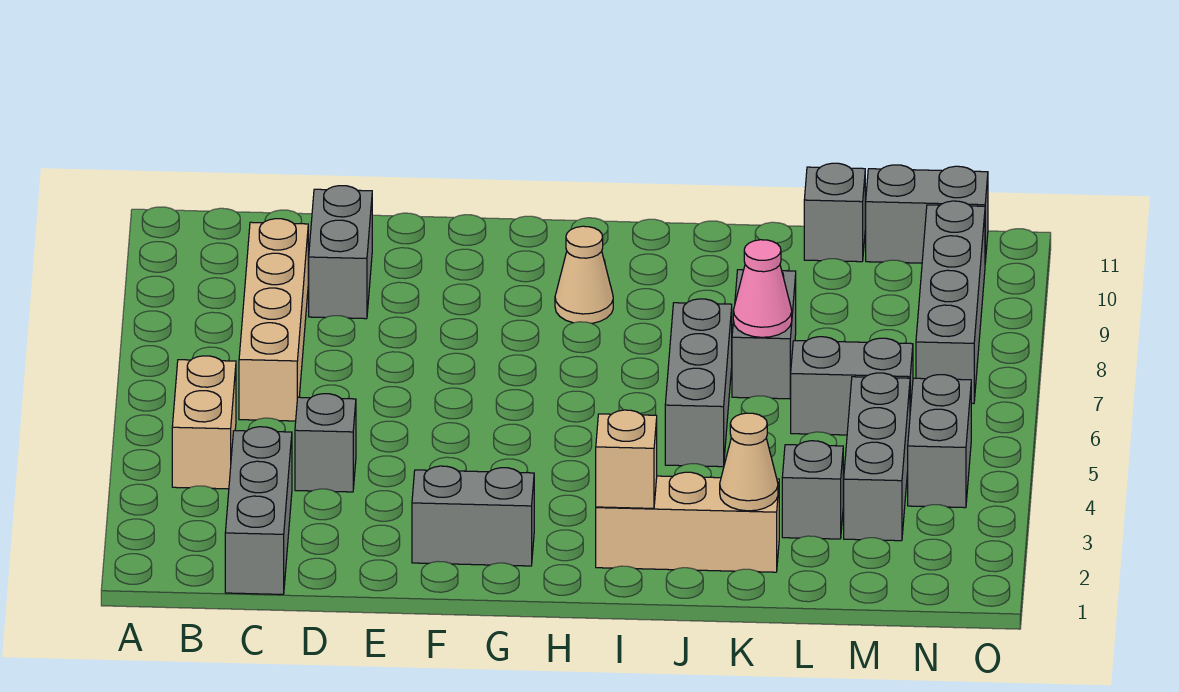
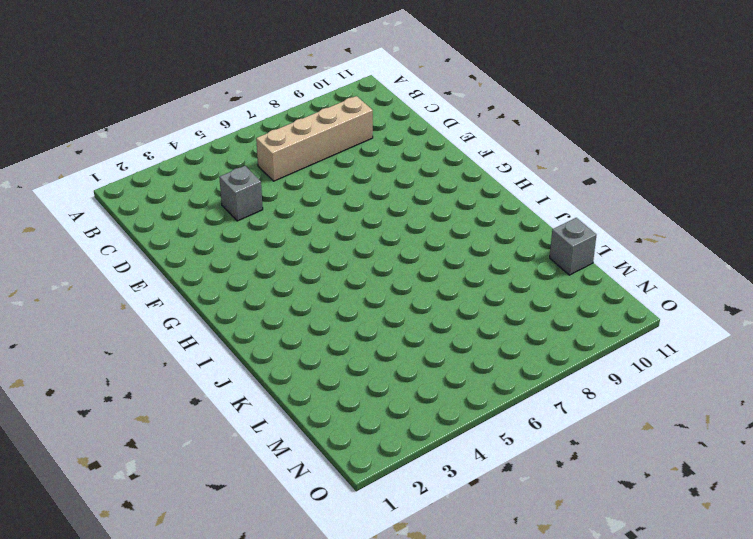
none -> tan 1x2 brick [172,356,236,489]
none -> grey 1x3 brick [225,427,292,594]
none -> grey 1x2 brick [309,186,372,319]

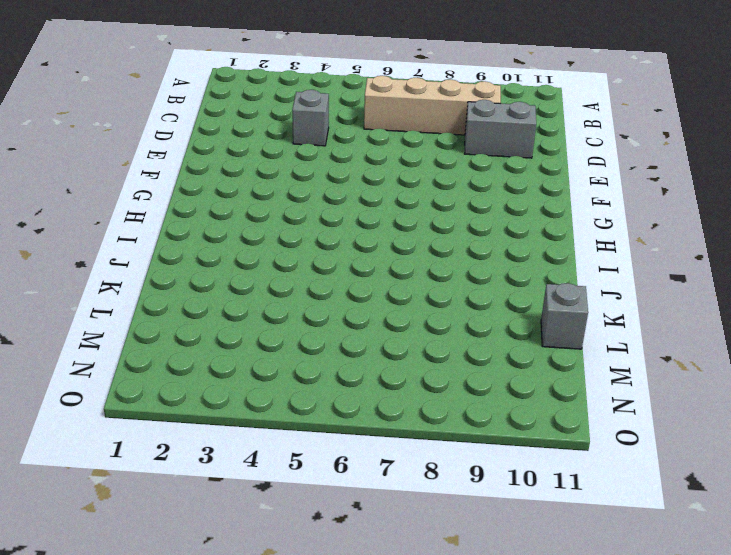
none -> tan 1x2 brick [172,356,236,489]
none -> grey 1x3 brick [225,427,292,594]
none -> grey 1x2 brick [412,466,534,566]

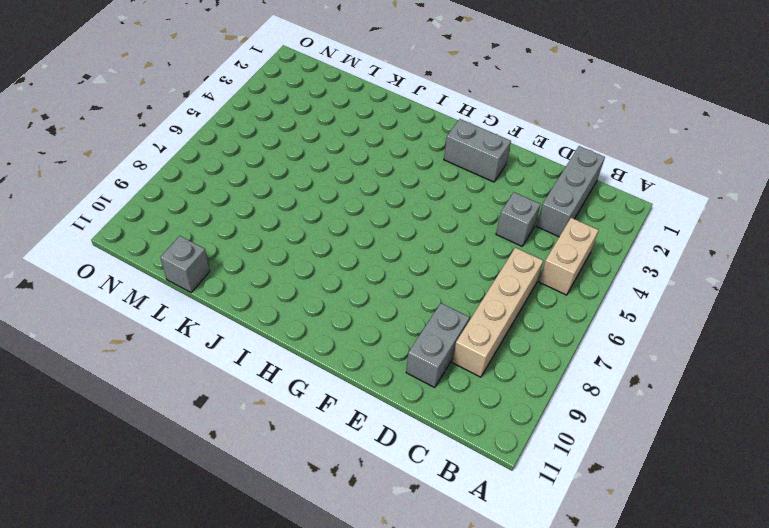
none -> tan 1x1 cone [555,226,613,323]
none -> tan 1x3 brick [596,472,779,572]
none -> grey 1x3 brick [665,299,732,467]

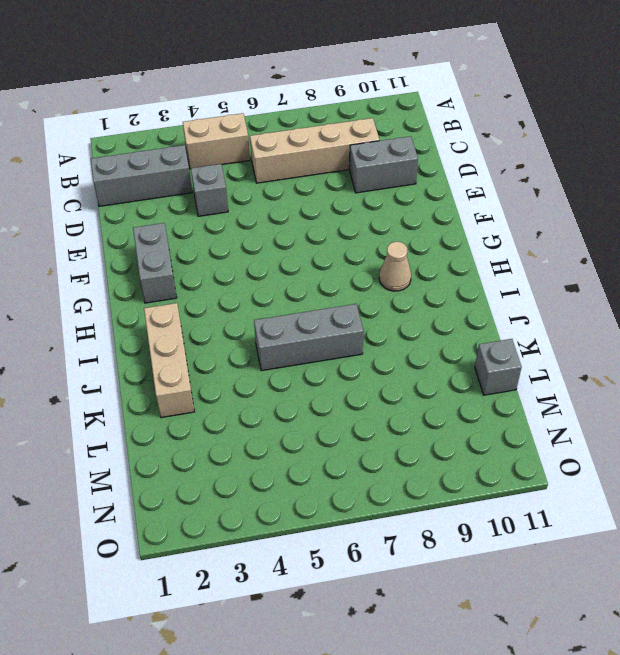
none -> grey 1x2 brick [732,270,796,399]
none -> grey 1x1 brick [782,441,843,539]
none -> grey 1x2 brick [790,337,913,435]

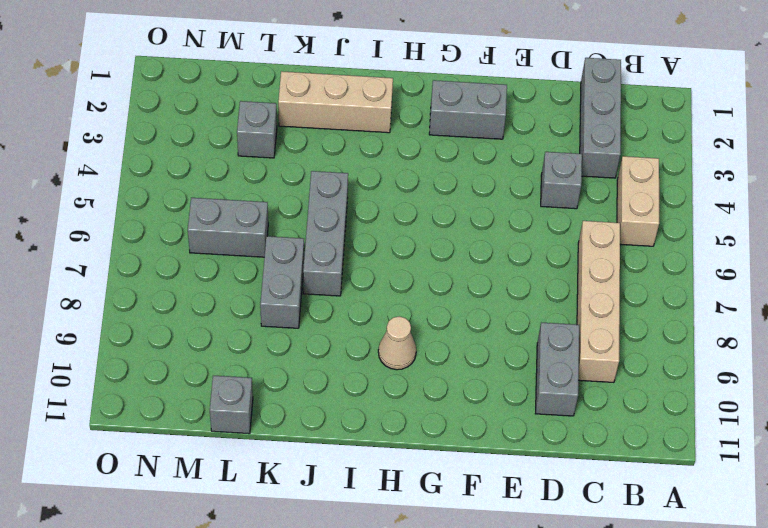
none -> grey 1x3 brick [844,373,910,541]
none -> grey 1x2 brick [865,165,988,263]
none -> grey 1x2 brick [908,375,971,508]

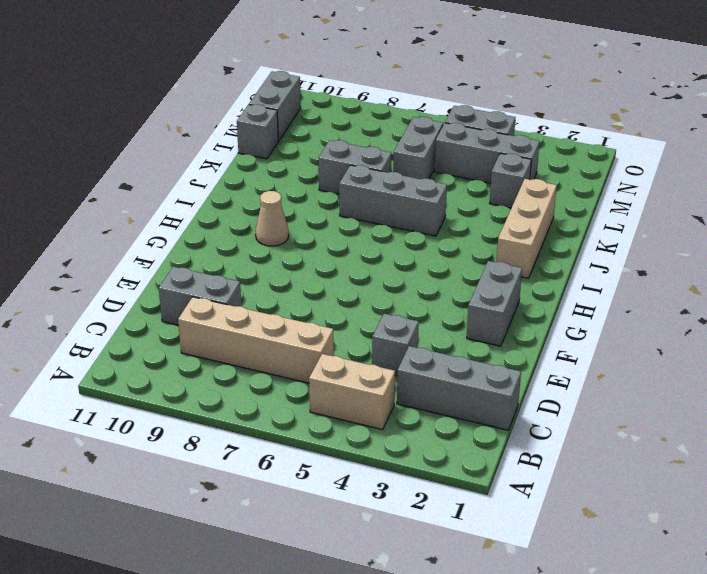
none -> grey 1x4 brick [916,201,985,403]
none -> tan 1x1 brick [596,410,657,508]
none -> tan 1x1 cone [720,413,778,511]

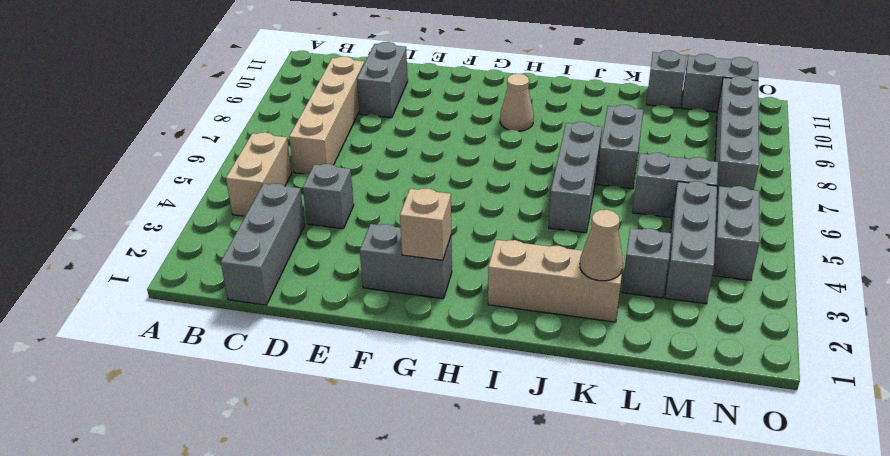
tan 1x1 brick [400,189,451,260] -> tan 1x1 brick moved to [596,410,657,508]
none -> pink 1x1 cone [733,240,792,337]

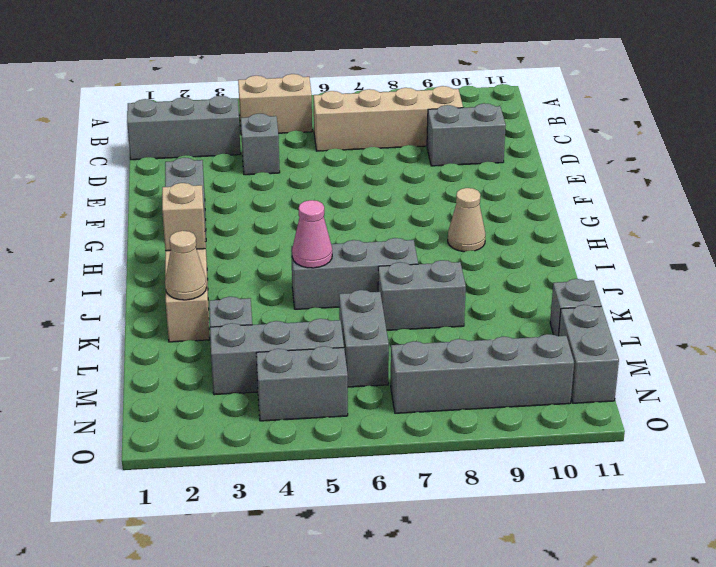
pink 1x1 cone [292,200,332,268] -> pink 1x1 cone moved to [733,240,792,337]

